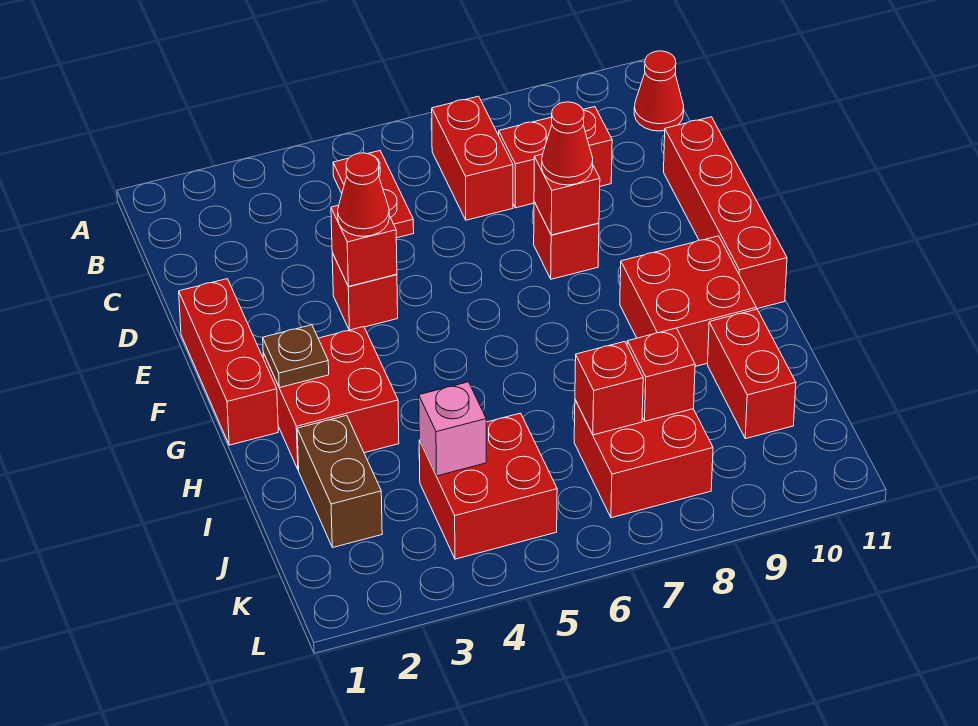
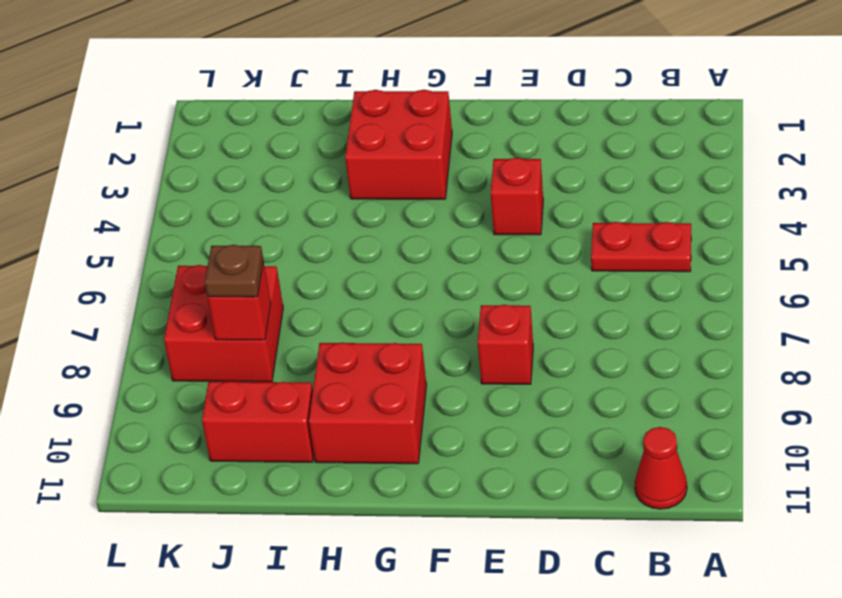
brown 1x1 plate [205,245,263,297] -> brown 1x1 plate moved to [263,325,329,388]
none -> red 1x2 brick [432,96,513,220]
none -> red 1x2 brick [499,107,612,208]
none -> red 1x4 brick [664,117,787,309]

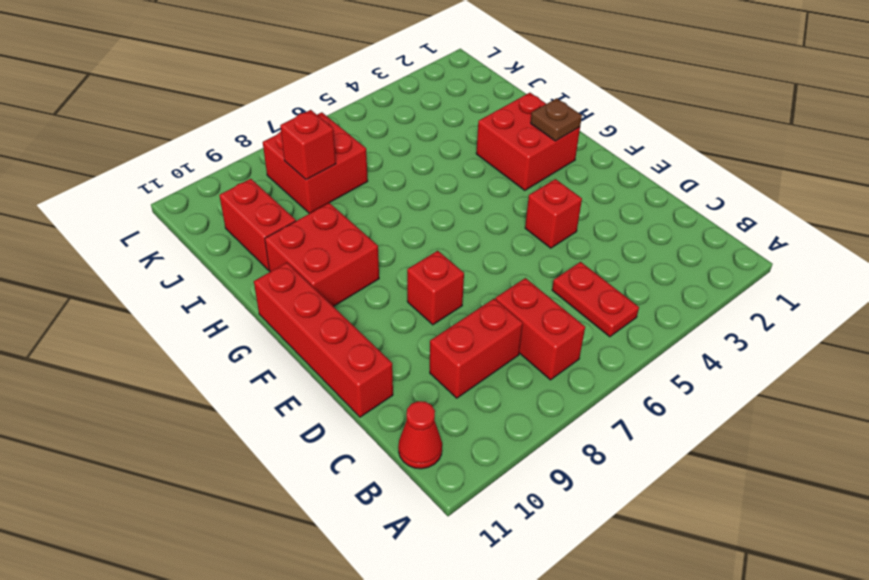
none -> red 1x3 brick [179,279,278,445]
none -> brown 1x2 brick [297,415,382,547]
none -> red 2x2 brick [419,413,557,559]

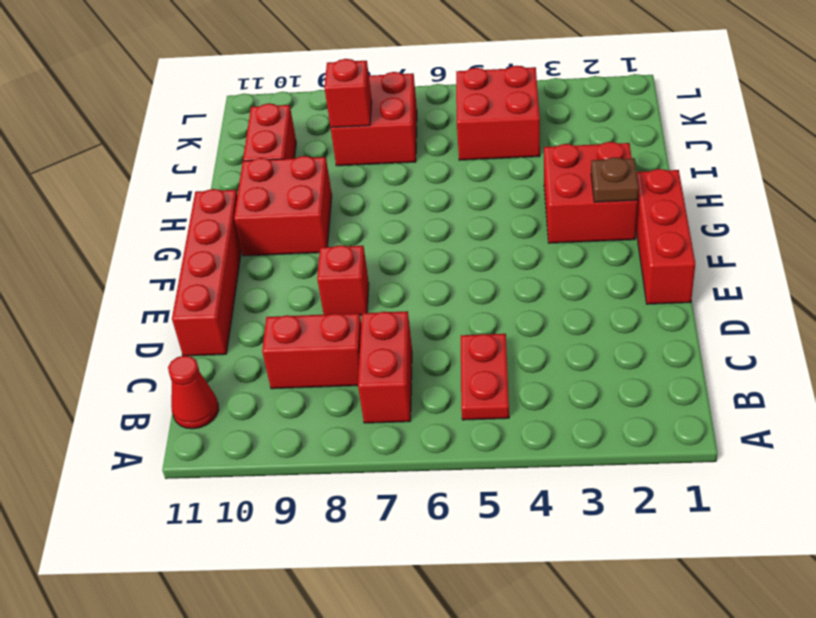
none -> red 1x1 brick [332,253,398,330]
none -> brown 1x2 brick [297,415,382,547]
none -> red 1x1 brick [331,205,397,286]

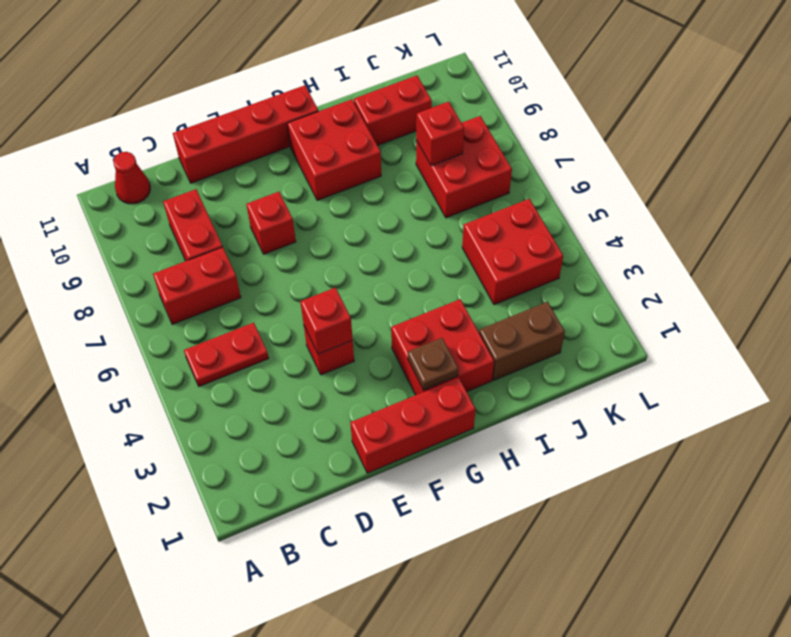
none -> red 1x1 brick [534,154,600,235]
none -> pink 1x1 brick [419,382,486,476]
none -> red 1x1 brick [575,342,643,435]

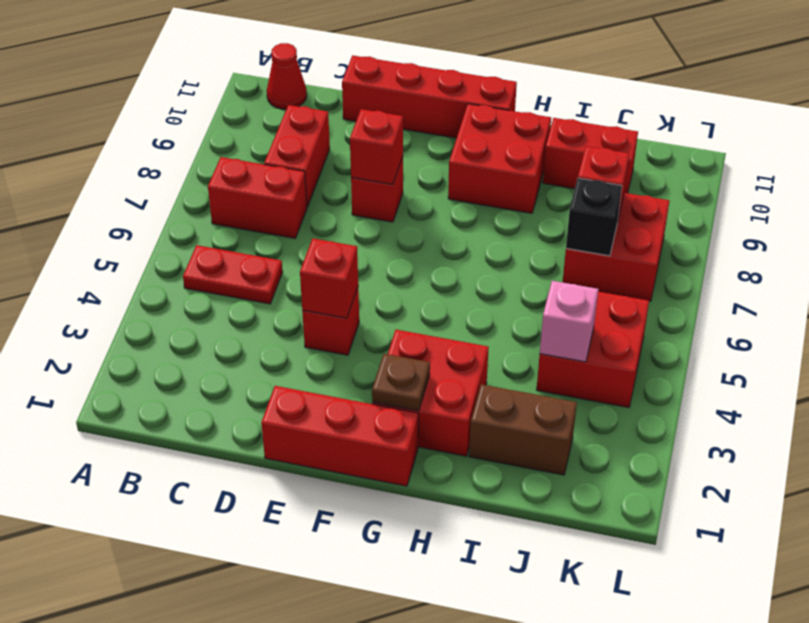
black 1x1 brick [566,178,622,256] -> red 1x1 brick [575,342,643,435]
none -> red 1x1 cone [338,153,389,236]
none -> red 1x1 cone [542,102,593,185]

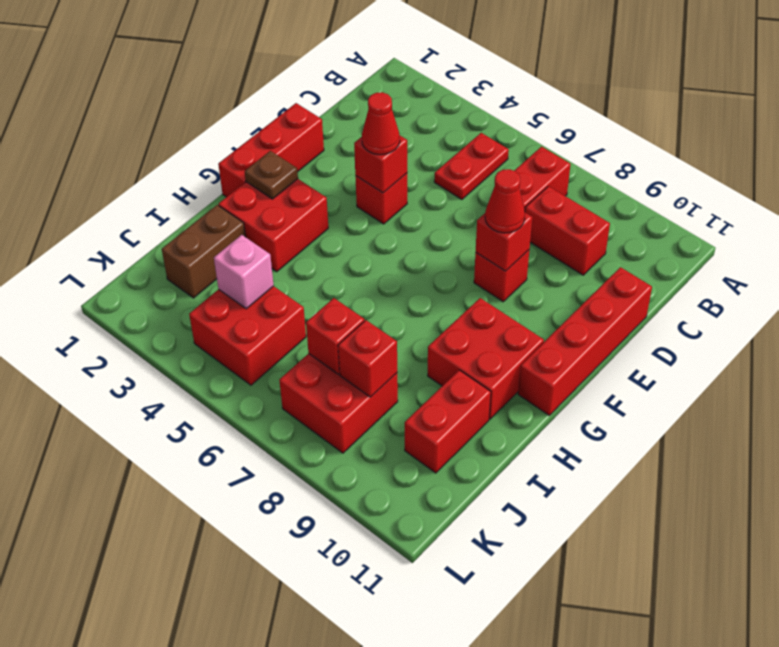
none -> red 1x1 cone [634,51,684,131]

